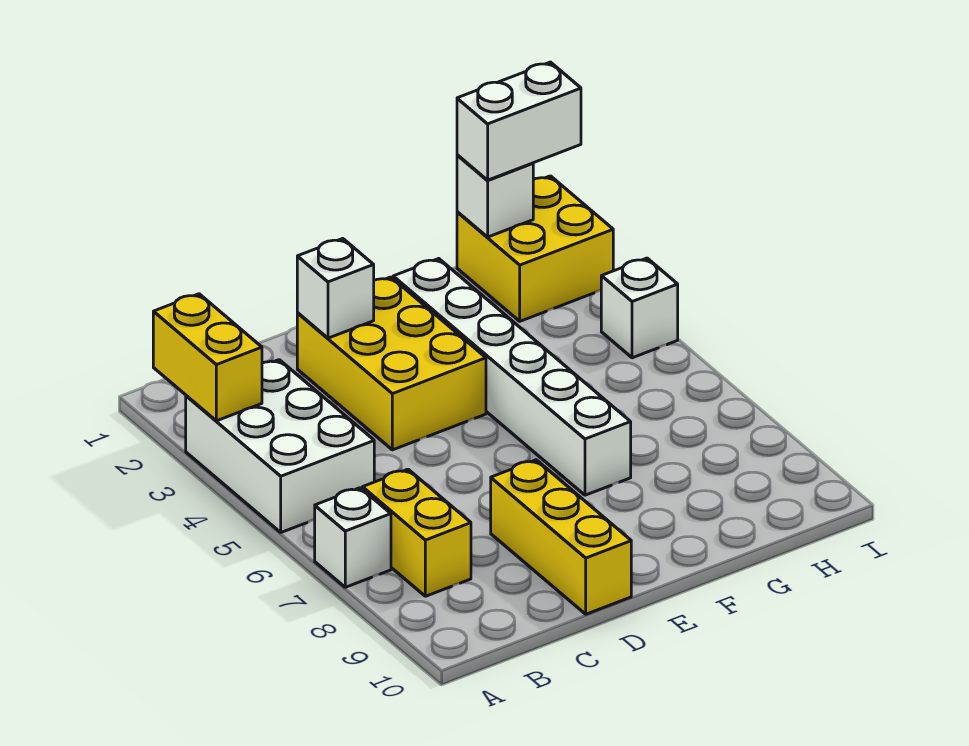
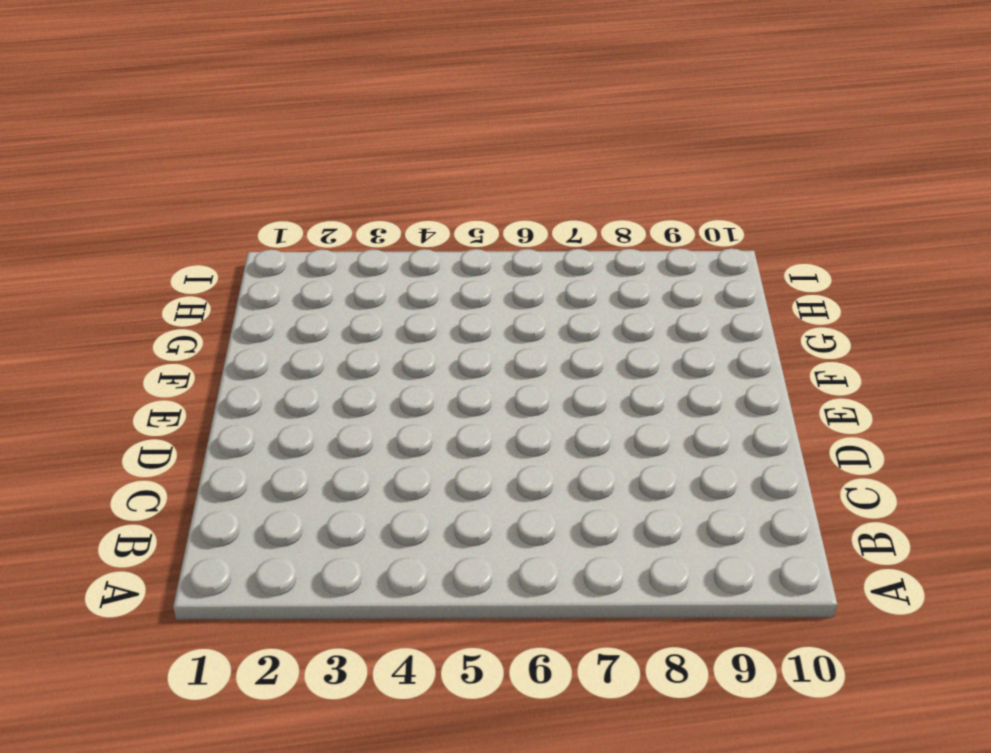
none -> white 2x3 brick [186,360,374,532]
none -> white 1x1 brick [315,488,391,587]
none -> yellow 1x2 brick [363,469,471,596]

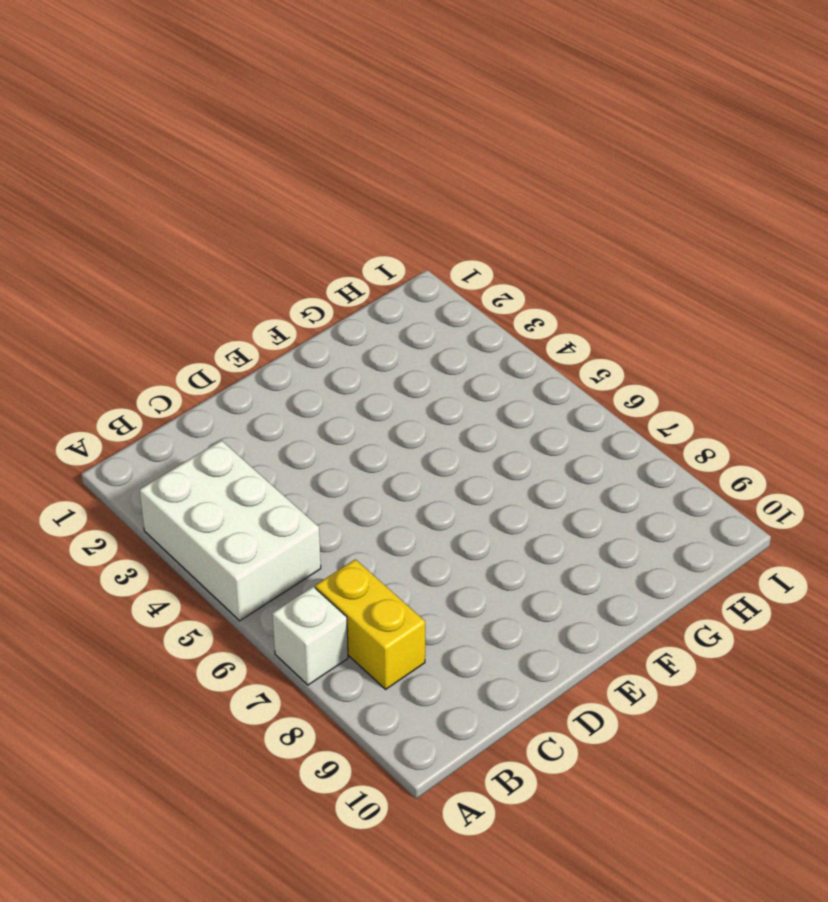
none -> yellow 2x3 brick [297,277,486,450]
none -> yellow 1x3 brick [491,460,631,614]
none -> white 1x6 brick [393,259,631,495]

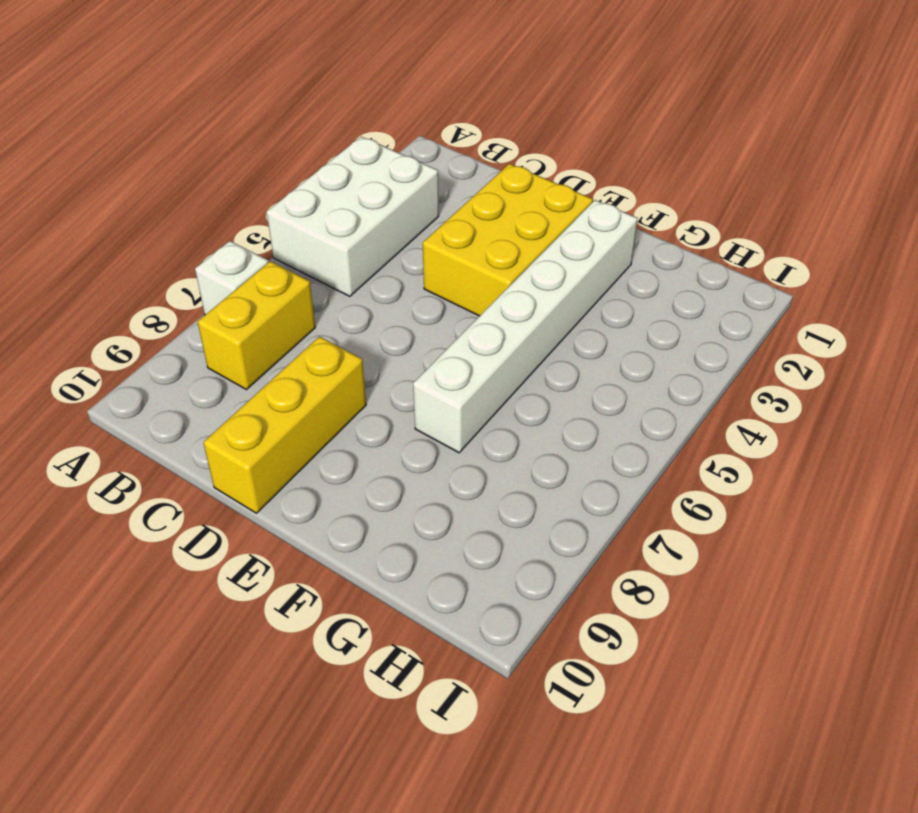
none -> yellow 2x2 brick [457,176,613,321]
none -> white 1x1 brick [601,258,678,358]
none -> yellow 1x2 brick [153,294,262,421]

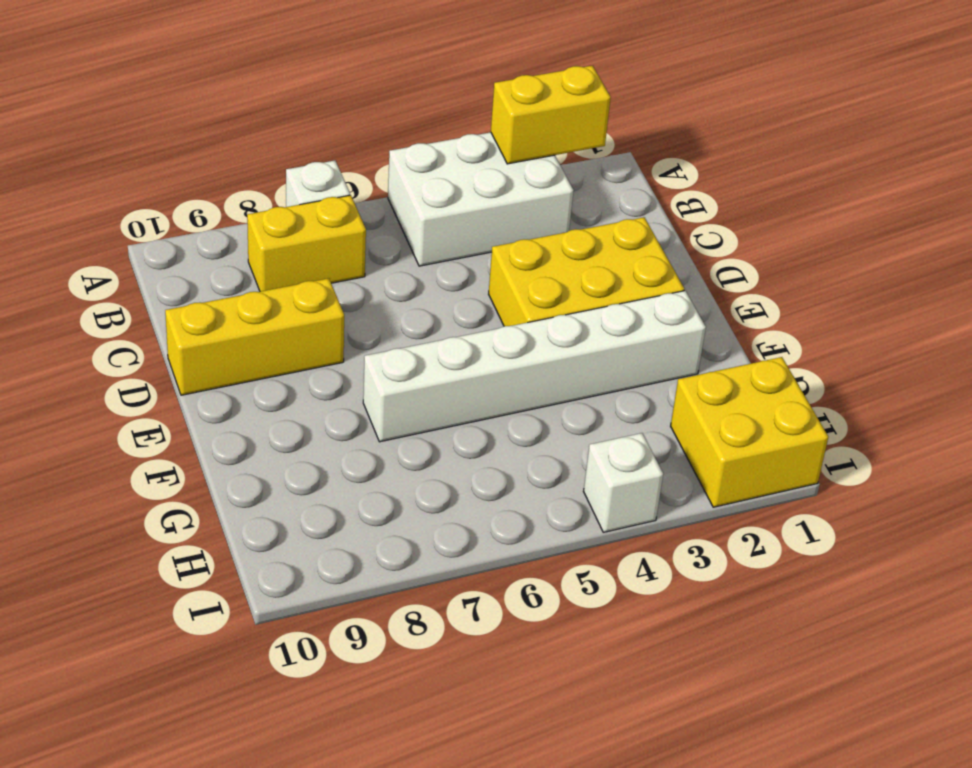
none -> white 1x1 brick [297,239,374,338]
none -> white 1x1 brick [457,155,533,237]
none -> white 1x2 brick [457,62,581,180]

